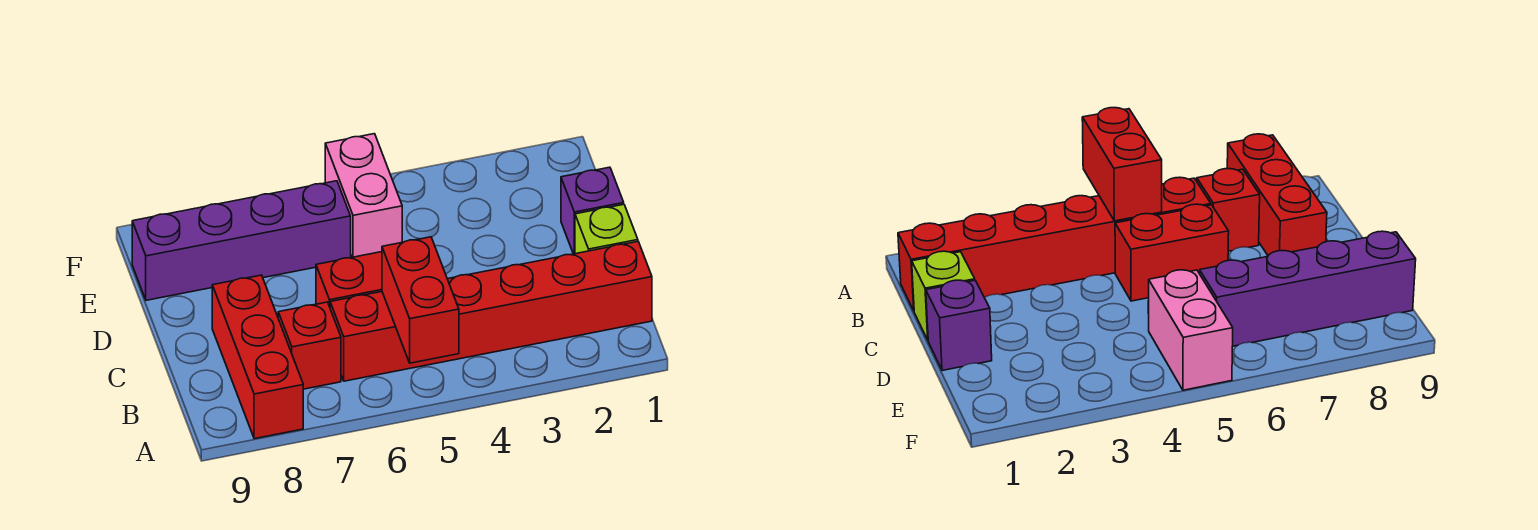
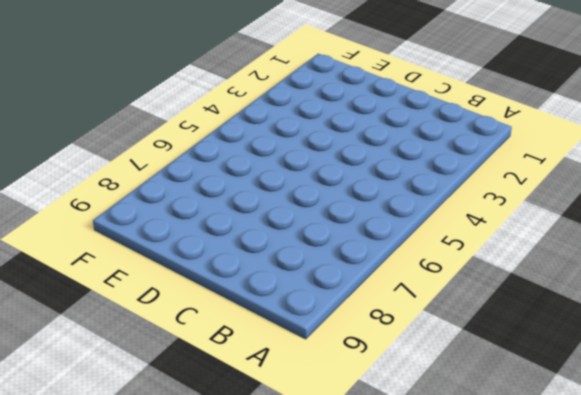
none -> red 1x3 brick [212,275,303,439]
none -> red 1x6 brick [330,242,652,381]

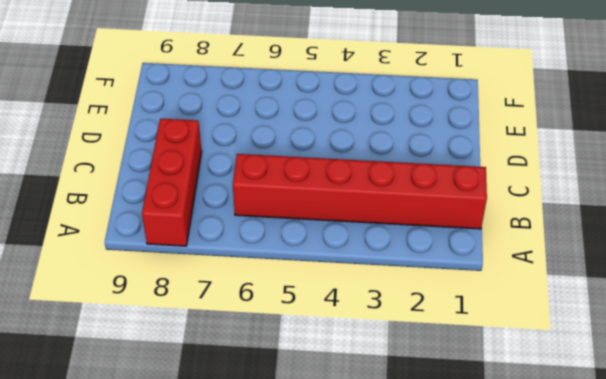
none -> red 1x1 brick [278,302,341,389]
none -> lime 1x1 brick [575,204,638,254]

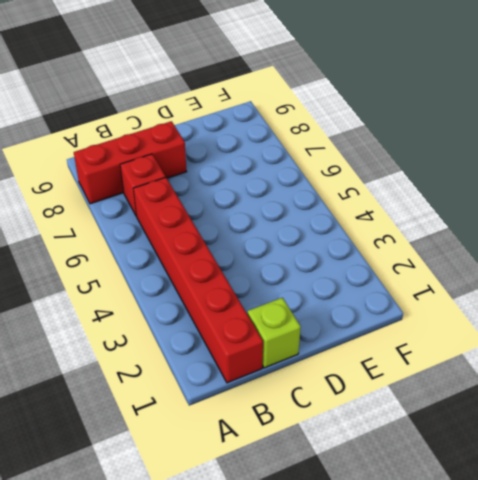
none -> red 1x2 brick [316,252,382,307]
none -> purple 1x1 brick [561,167,624,254]

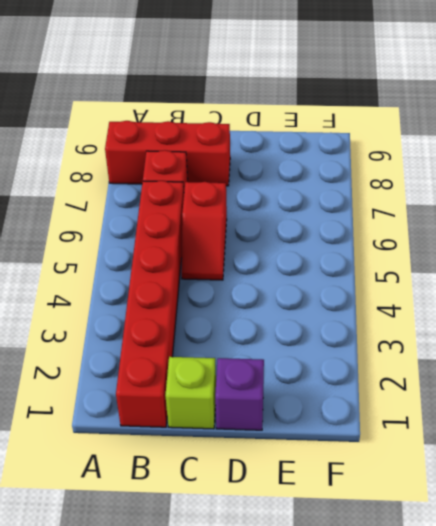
red 1x2 slope [181,182,227,280] -> red 1x2 brick [316,252,382,307]
none -> pink 1x2 brick [325,134,402,257]
none -> purple 1x4 brick [132,181,351,300]

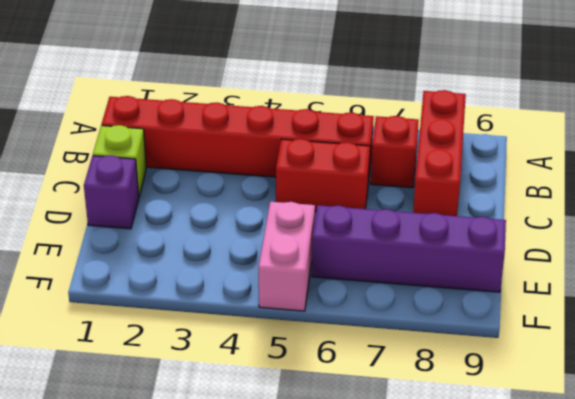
none -> red 1x2 brick [382,237,459,363]

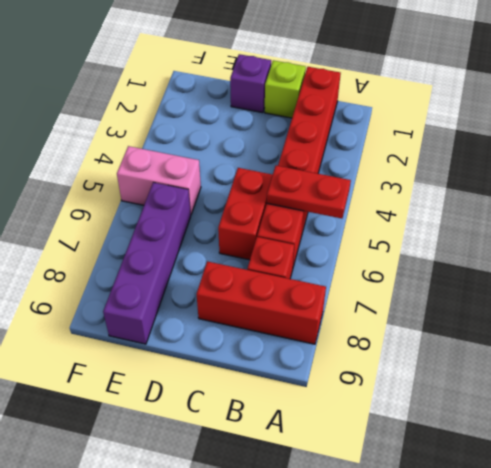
red 1x2 plate [267,166,351,218] -> red 1x2 brick [382,237,459,363]

